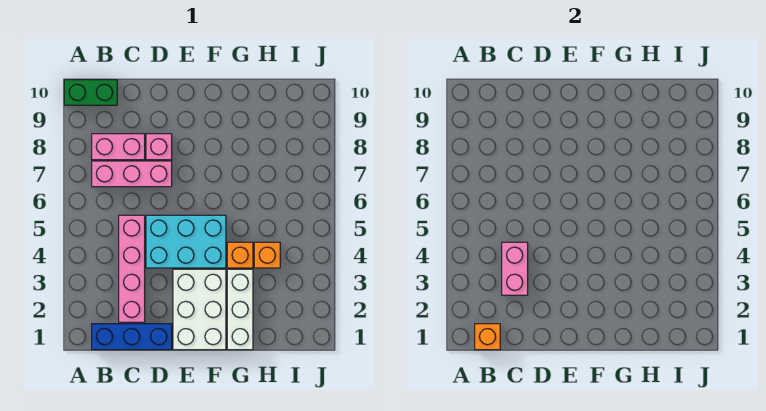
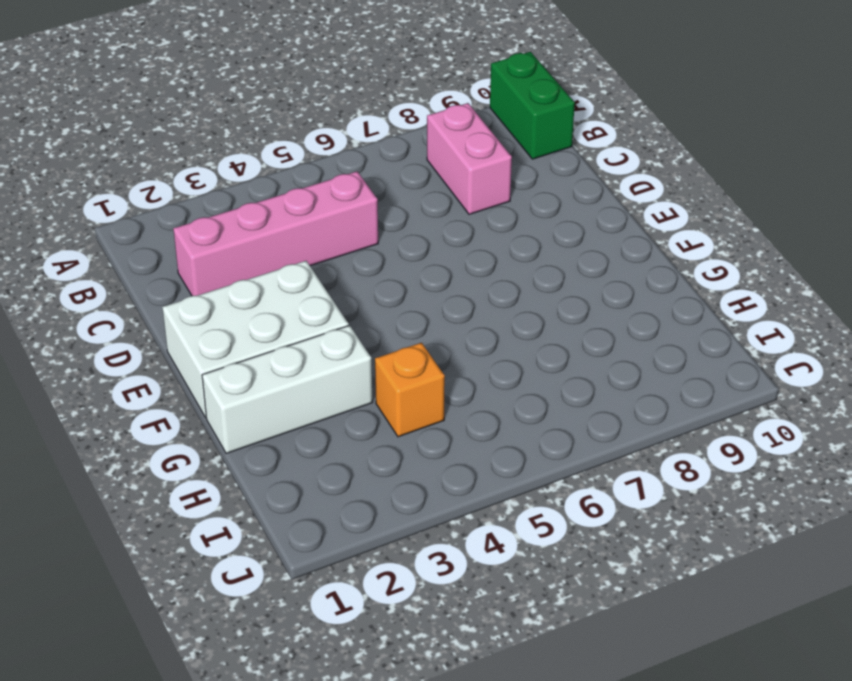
none -> blue 1x3 brick [92,324,172,350]
none -> pink 1x3 brick [92,161,172,187]
none -> cyan 2x3 brick [146,215,226,268]

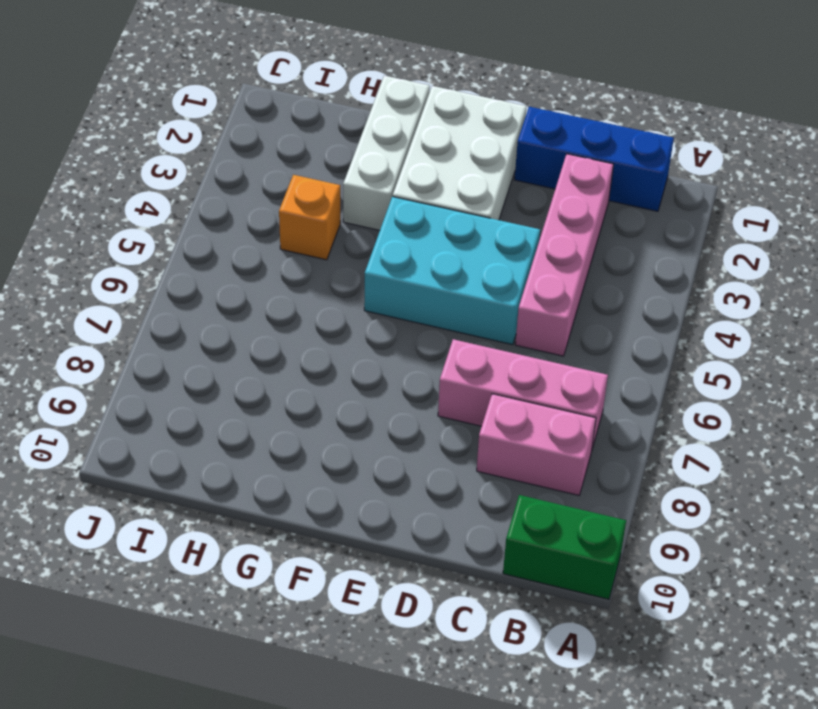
none -> pink 1x1 brick [146,134,172,160]
none -> orange 1x1 brick [227,242,253,268]
none -> orange 1x1 brick [475,324,500,350]

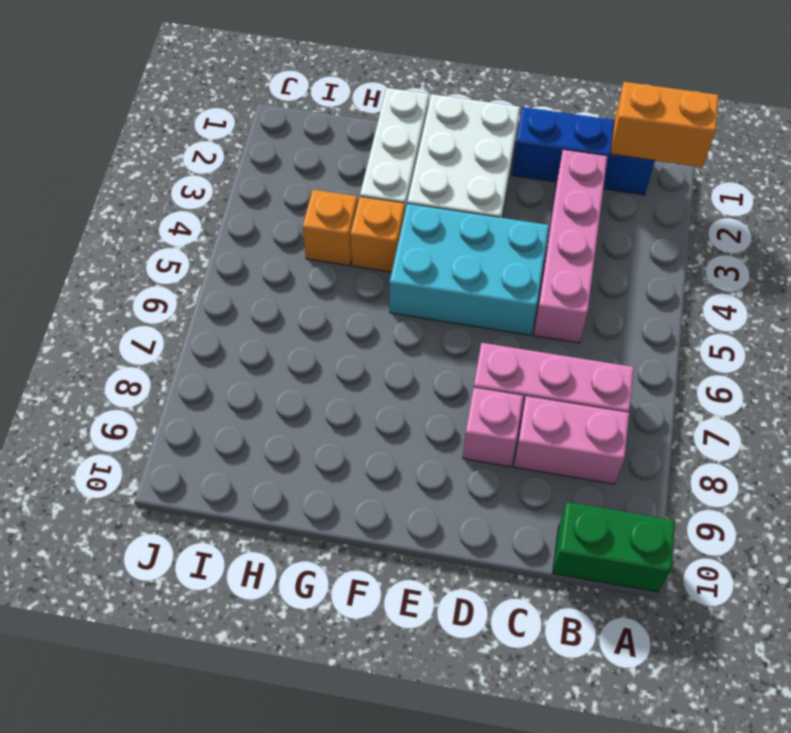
orange 1x2 brick [610,82,719,167] -> orange 1x1 brick [475,324,500,350]
none -> pink 1x2 brick [502,242,528,295]

